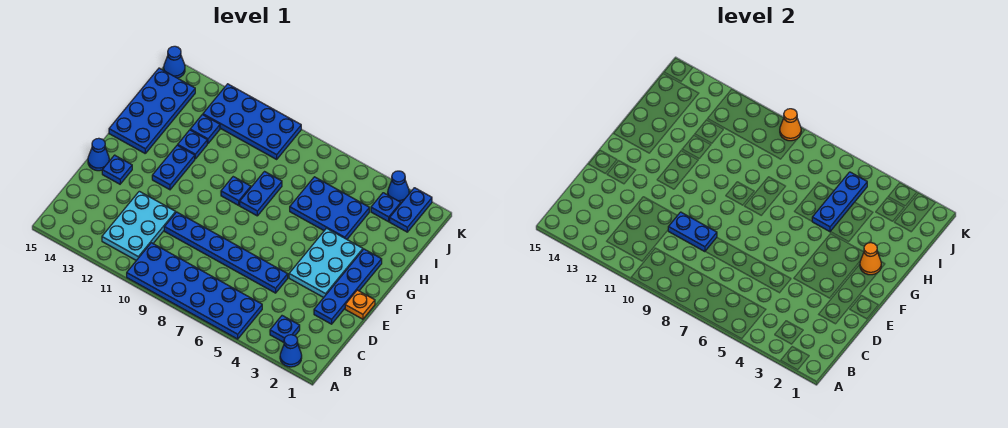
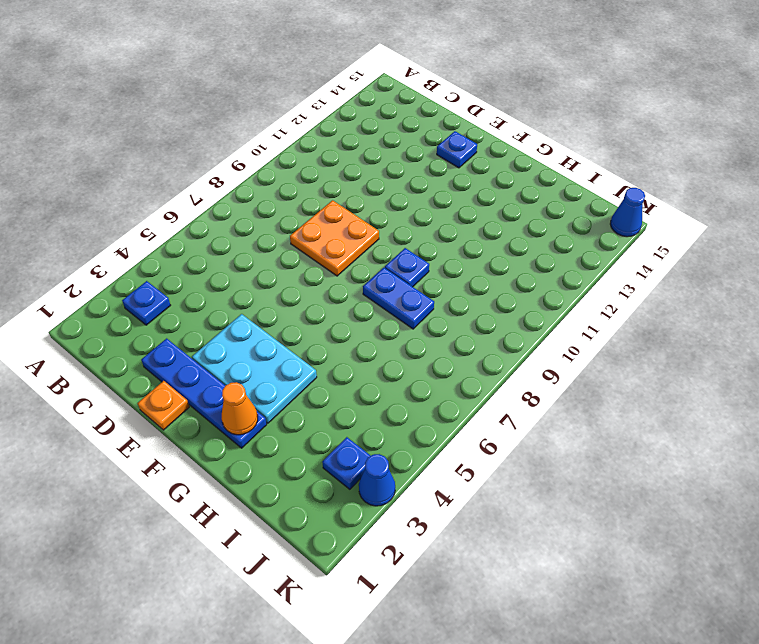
orange 2x2 plate [290,200,379,276] -> blue 1x6 plate [164,212,288,293]
none -> blue 1x1 cone [280,335,302,367]
none -> blue 2x6 plate [127,243,262,339]
none -> cyan 2x3 plate [102,191,176,261]

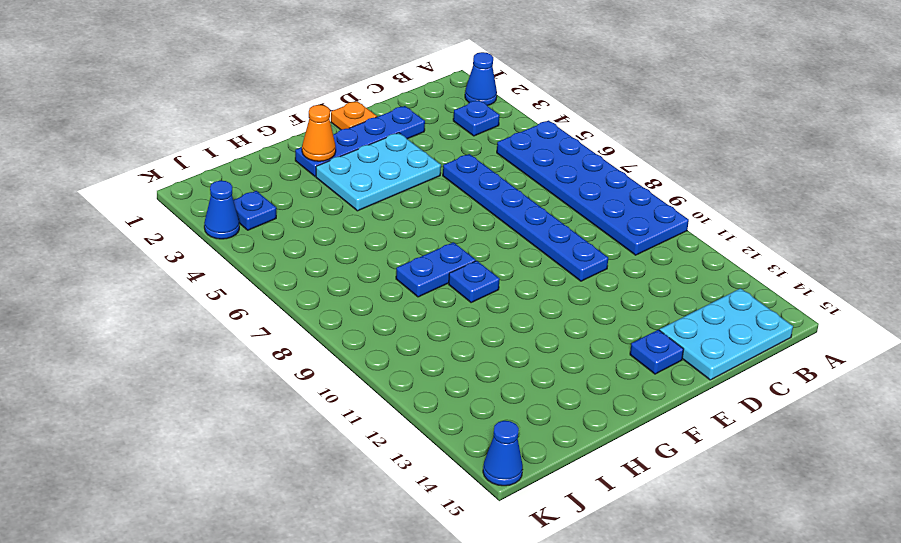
cyan 2x3 plate [660,288,793,380] -> cyan 2x3 plate moved to [102,191,176,261]
none -> blue 1x1 cone [88,138,109,171]
none -> blue 1x2 plate [152,145,195,190]
none -> blue 2x4 plate [109,68,195,153]

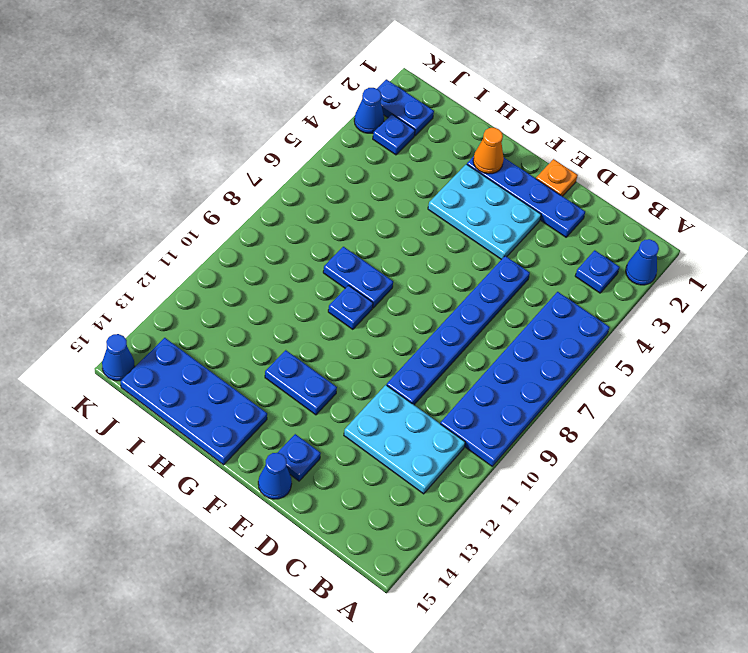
none -> blue 2x3 plate [290,177,369,239]
none -> blue 1x1 plate [178,130,207,159]
none -> blue 1x1 plate [190,115,220,144]

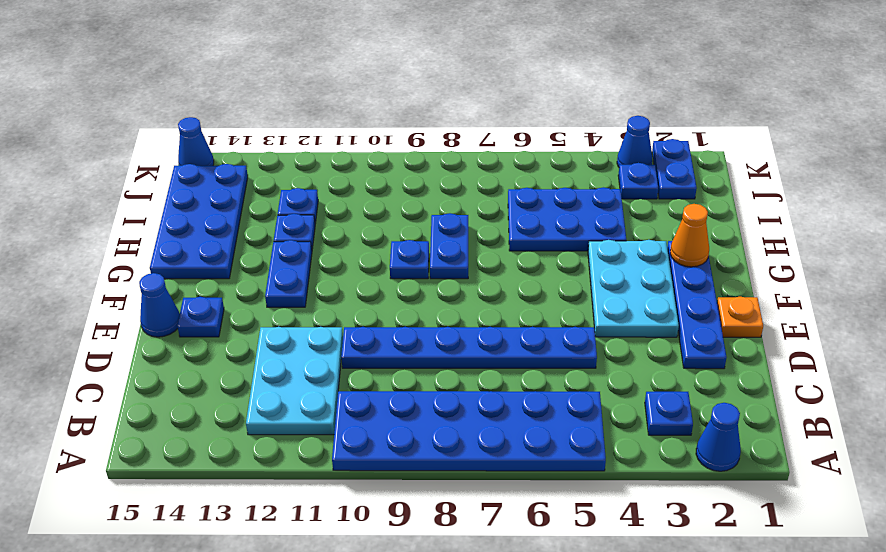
none -> blue 2x4 plate [203,84,301,159]
none -> blue 1x2 plate [668,212,717,252]
none -> blue 1x3 plate [812,172,867,232]

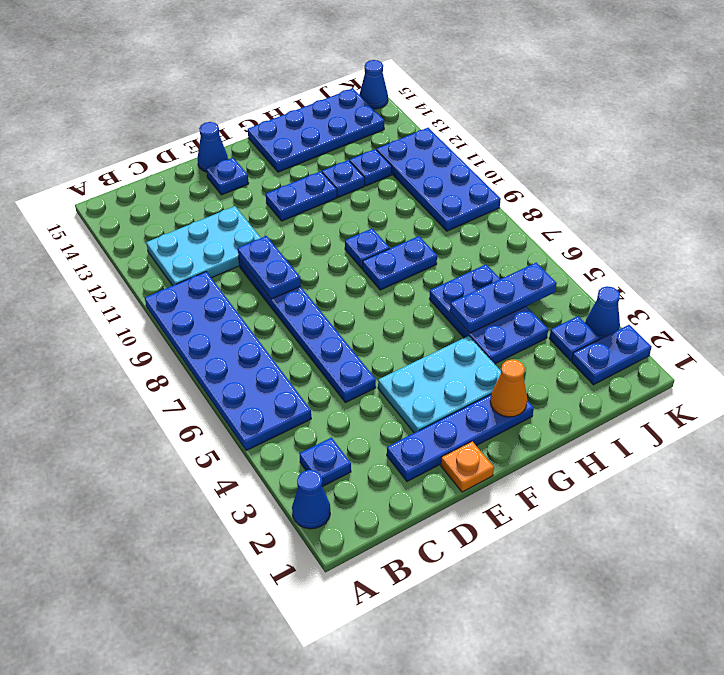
none -> orange 1x1 cone [780,109,801,141]

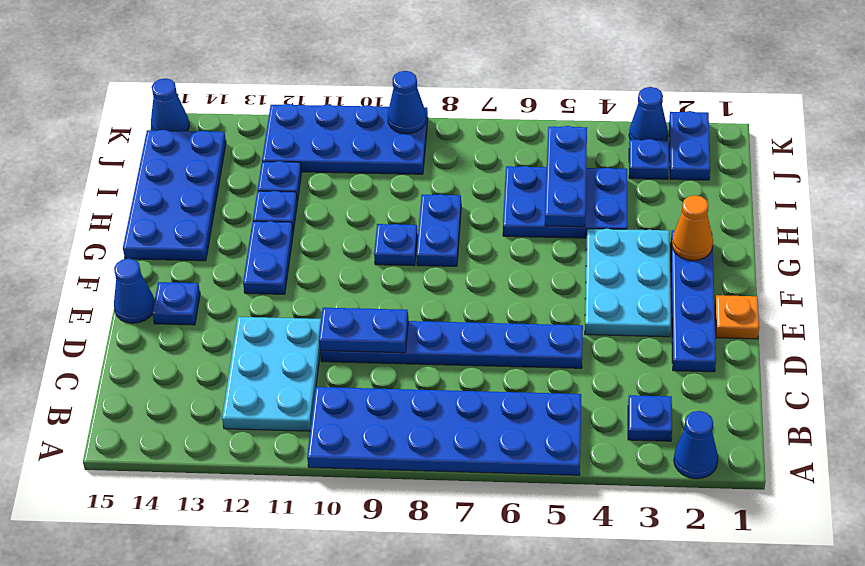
blue 1x1 cone [388,71,426,134] -> orange 1x1 cone [780,109,801,141]

